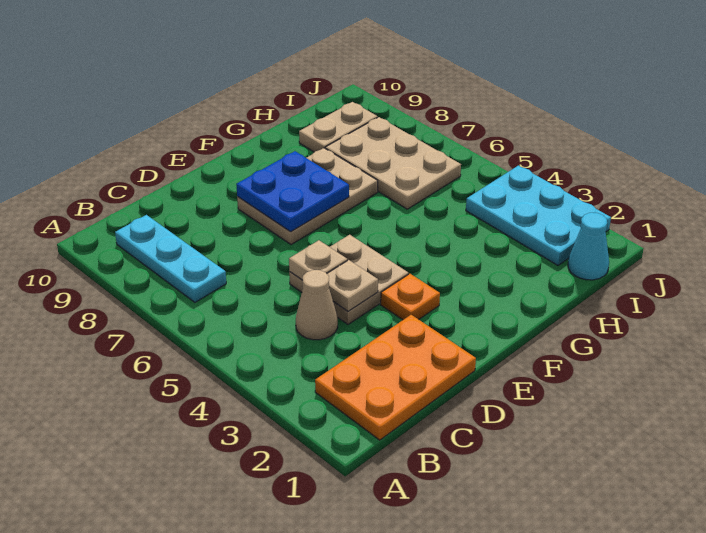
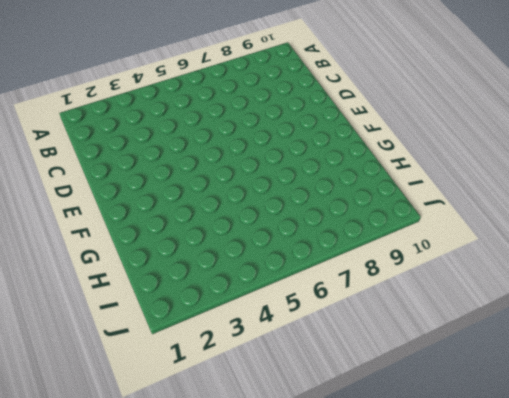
none -> orange 2x3 plate [315,315,476,440]
none -> cyan 1x3 plate [115,215,226,302]
none -> tan 1x1 cone [296,270,338,340]

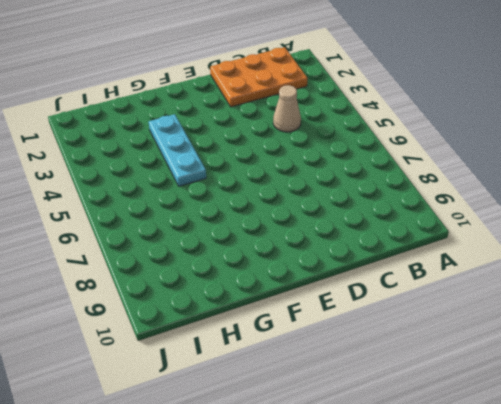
cyan 1x3 plate [149,114,206,186] -> cyan 1x3 plate moved to [115,215,226,302]
none -> tan 2x2 plate [289,235,408,324]
none -> orange 1x1 plate [381,274,440,320]
none -> tan 2x3 plate [237,148,378,245]

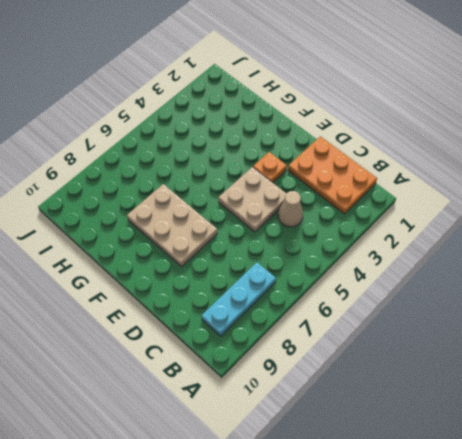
none -> tan 2x3 plate [325,117,461,209]
none -> tan 1x2 plate [299,102,378,152]
none -> cyan 1x1 cone [568,213,609,280]

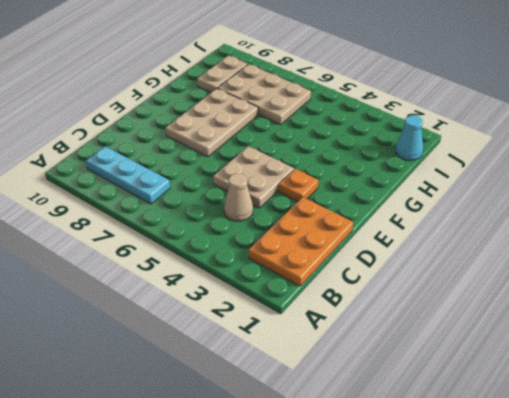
none -> cyan 2x3 plate [466,166,611,265]
none -> tan 1x1 plate [327,260,378,311]
none -> tan 1x1 plate [289,240,347,280]

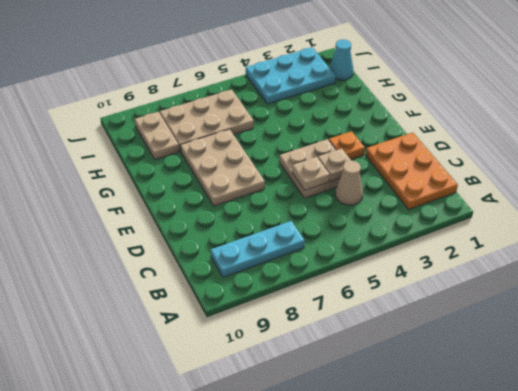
none -> blue 2x2 plate [236,151,349,232]

